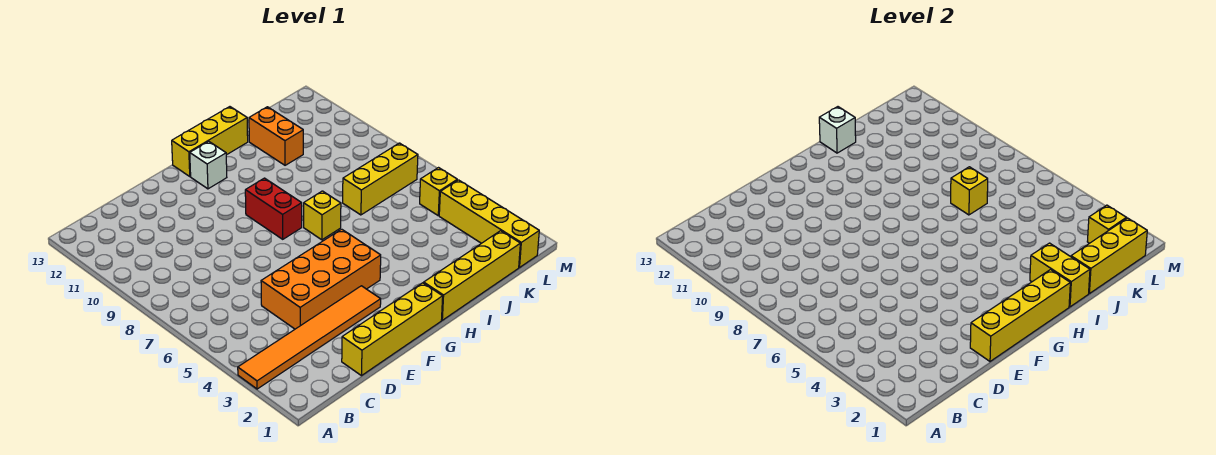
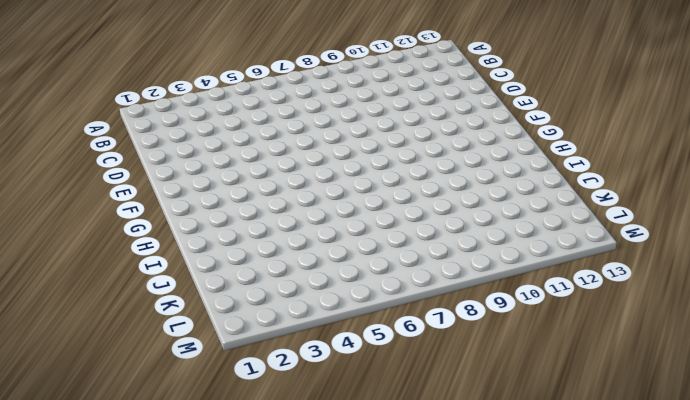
none -> orange 1x6 tile [238,286,381,389]
none -> yellow 1x4 brick [342,283,443,376]
none -> orange 2x4 brick [261,229,381,329]

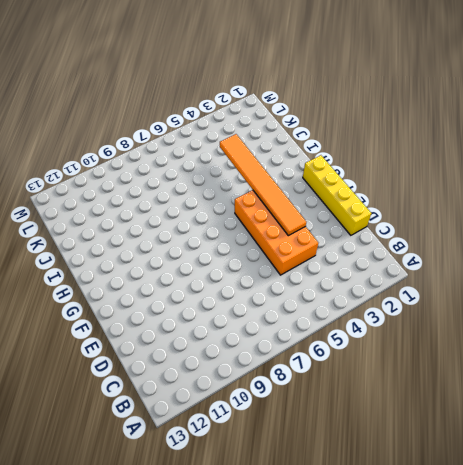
orange 1x6 tile [220,134,306,236] -> orange 1x6 tile moved to [238,286,381,389]
none -> red 1x2 brick [245,178,302,239]
none -> white 1x1 brick [190,141,227,189]
none -> yellow 1x3 brick [172,107,248,176]

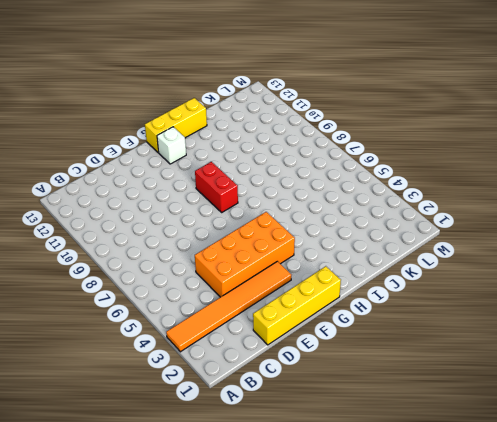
none -> yellow 1x4 brick [424,231,520,320]
none -> yellow 1x1 brick [304,191,341,240]
none -> yellow 1x3 brick [343,143,418,215]

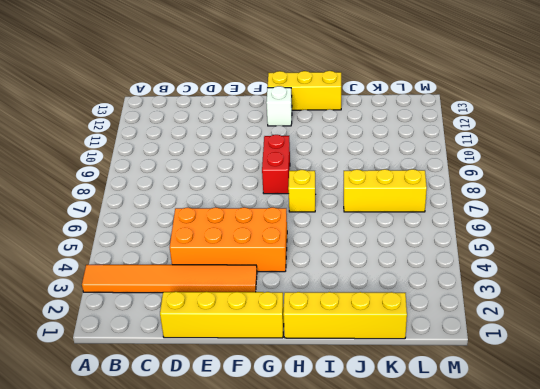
none -> orange 1x2 brick [249,107,303,165]
none -> yellow 1x4 brick [439,180,539,267]
none -> yellow 1x1 brick [420,168,457,216]

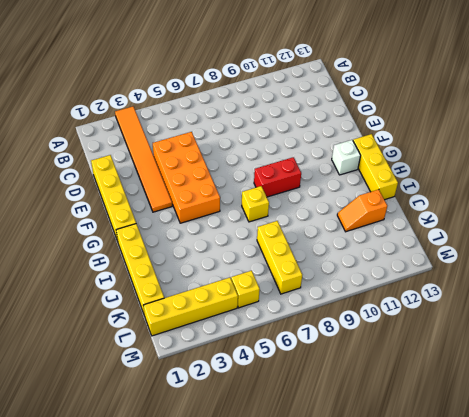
orange 1x2 slope [337,190,387,232] -> orange 1x2 brick [249,107,303,165]
none -> yellow 1x4 brick [970,270,1070,361]
none -> yellow 1x2 brick [1030,243,1090,307]
none -> white 1x1 brick [819,107,856,153]

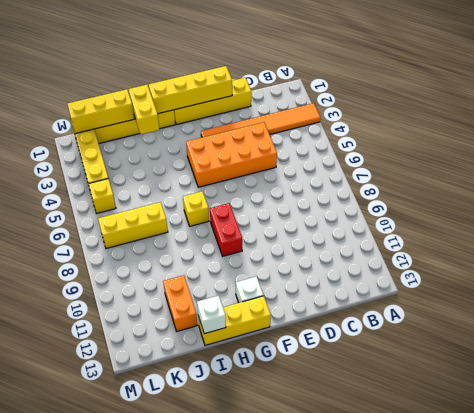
none -> yellow 1x1 brick [951,167,988,215]
none -> yellow 1x1 brick [1087,205,1126,243]

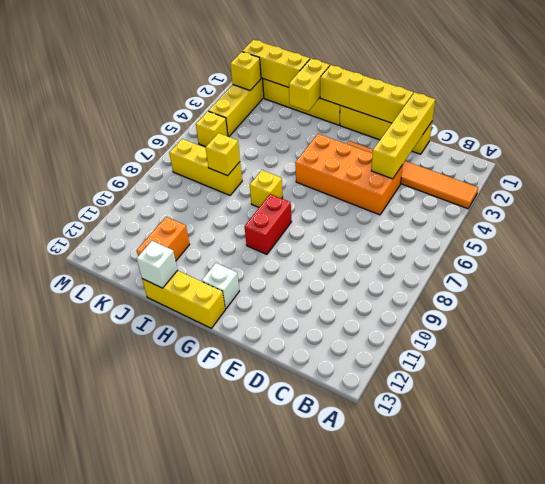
yellow 1x4 brick [371,92,435,179] -> none

